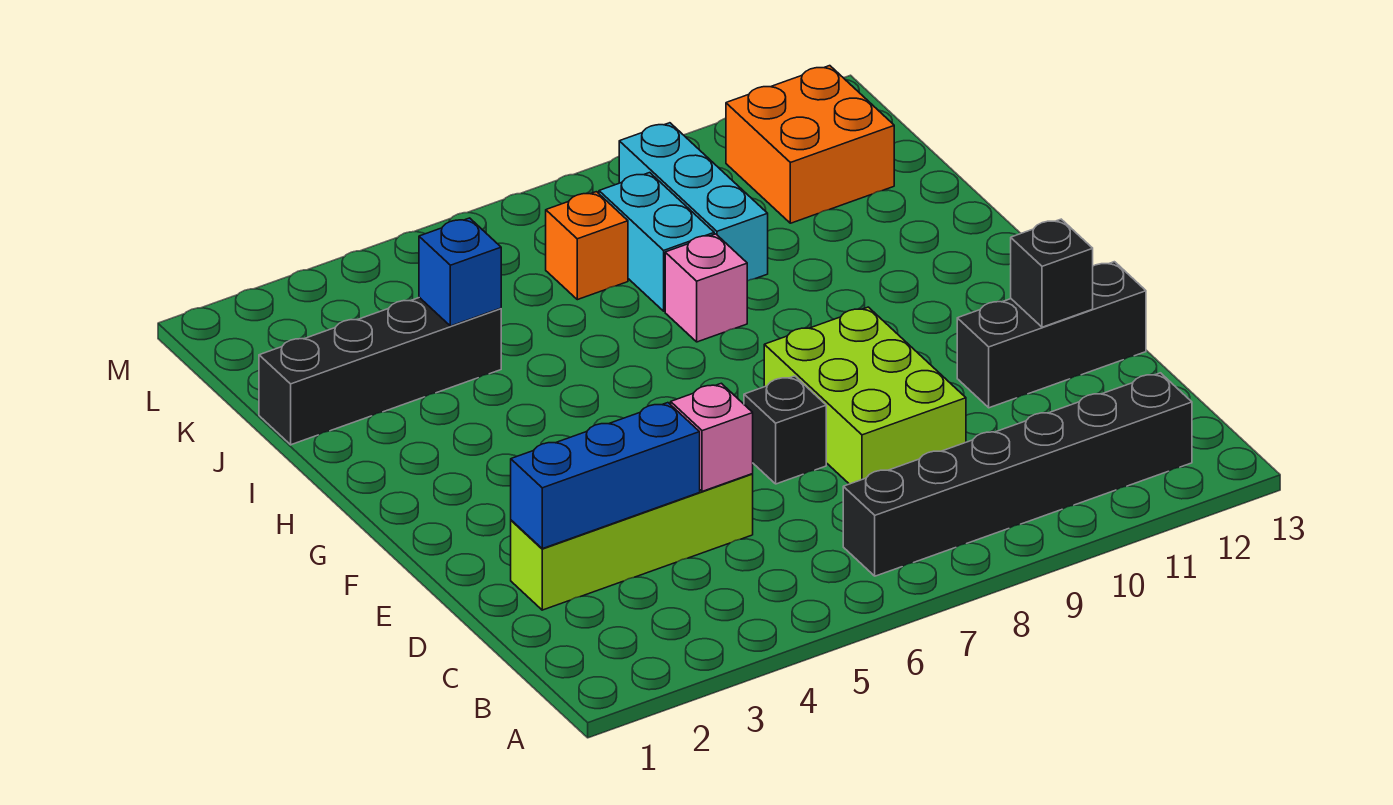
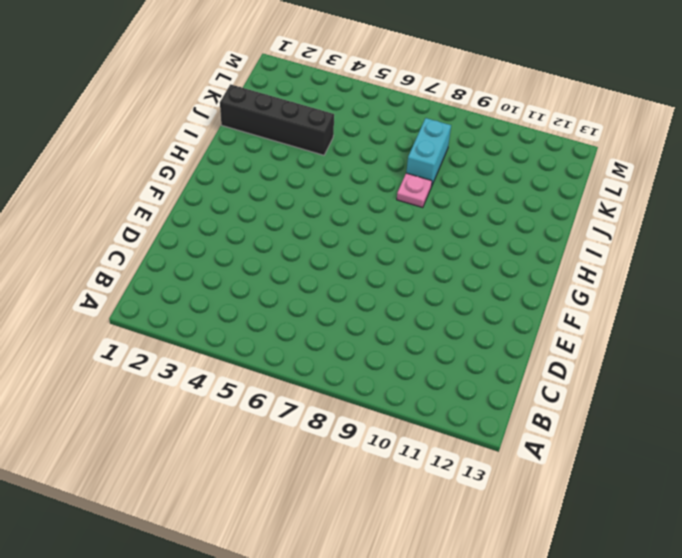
pink 1x1 plate [397,173,432,208] -> pink 1x1 brick [665,234,747,342]
none -> black 1x6 brick [843,373,1192,576]
none -> lime 1x4 brick [511,474,753,610]
none -> lime 2x3 brick [764,307,966,484]

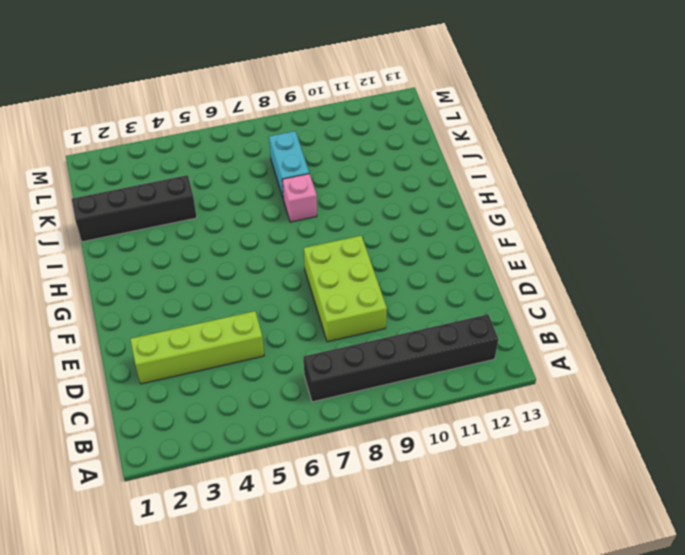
none -> black 1x1 brick [744,376,826,484]
none -> black 1x3 brick [957,262,1146,408]
none -> cyan 1x3 brick [619,123,768,281]

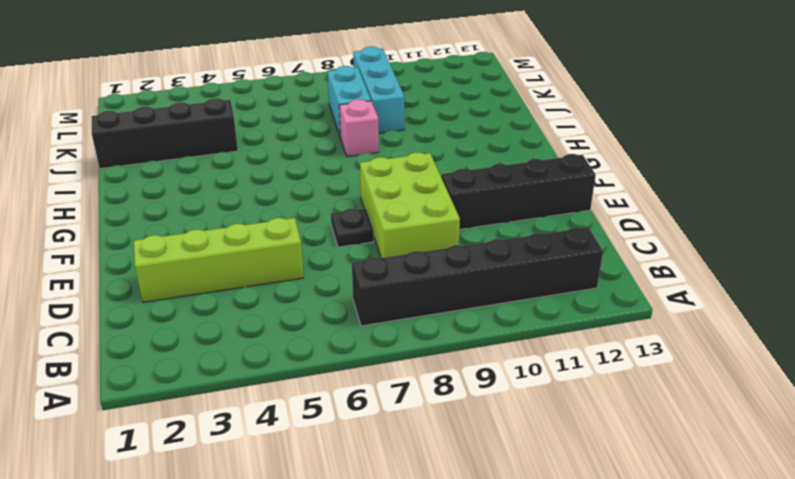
black 1x1 plate [331,209,374,247] -> black 1x1 brick [744,376,826,484]
black 1x4 brick [441,154,596,229] -> black 1x3 brick [957,262,1146,408]
none -> orange 1x1 brick [546,192,628,300]
none -> orange 2x2 brick [726,66,894,223]
none -> blue 1x3 brick [511,403,700,549]

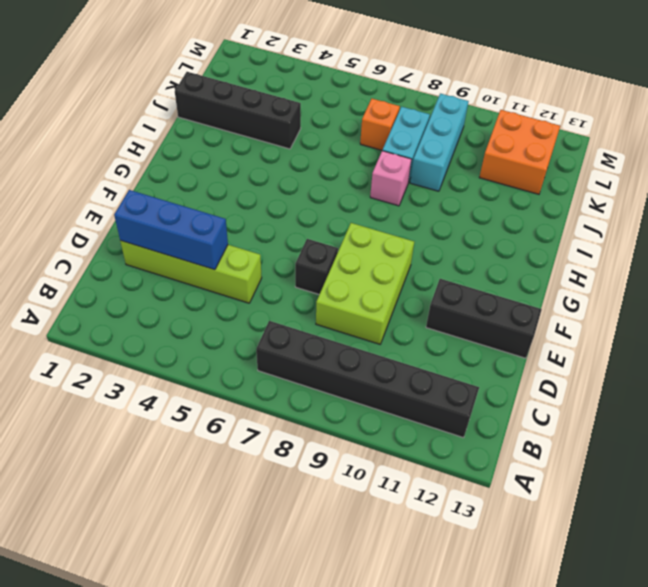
none -> pink 1x1 brick [671,383,753,491]
none -> black 1x1 brick [1011,219,1093,327]
none -> blue 1x1 brick [419,218,501,326]

